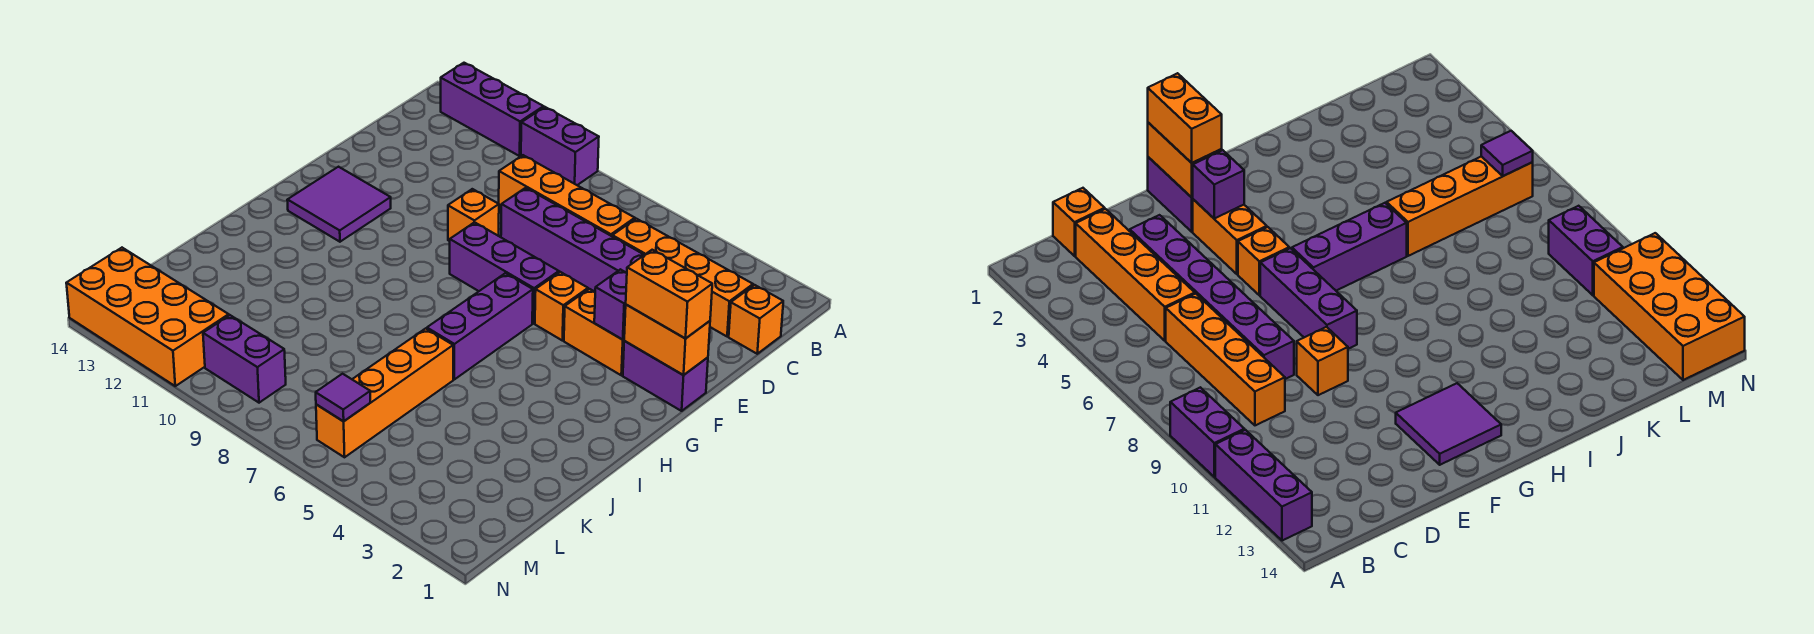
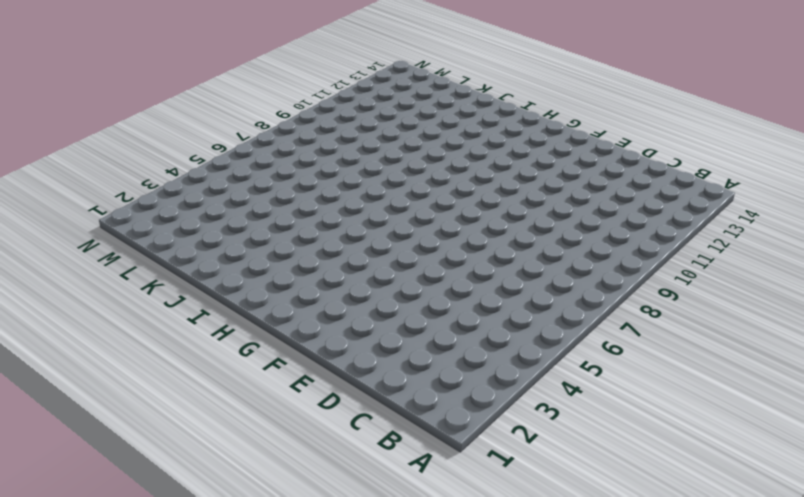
none -> purple 1x2 brick [521,107,599,185]
none -> purple 1x3 brick [441,63,544,156]
none -> orange 1x1 brick [729,285,783,354]

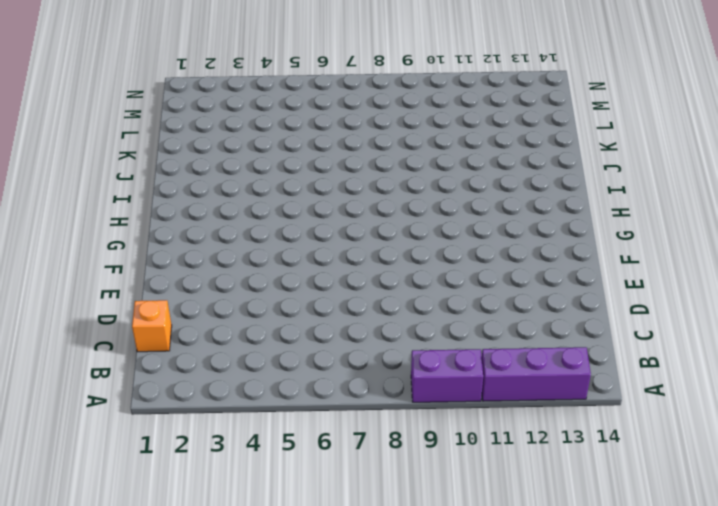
none -> orange 1x4 brick [612,219,753,336]
none -> orange 1x4 brick [499,155,635,236]
none -> purple 1x6 brick [501,188,644,292]

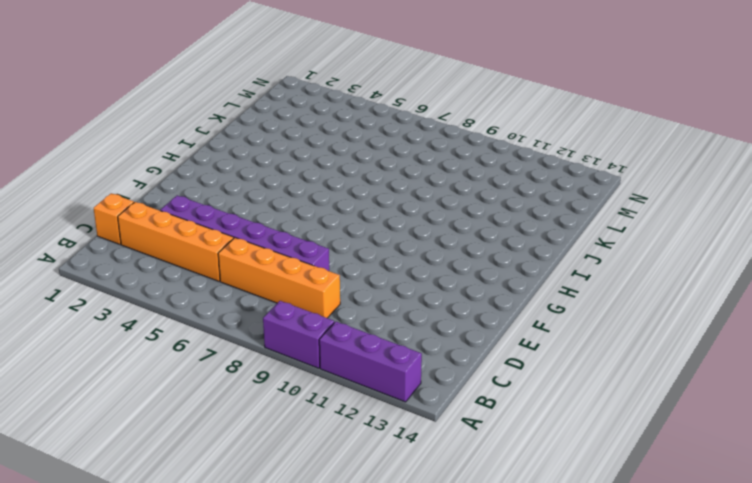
none -> orange 1x1 brick [448,189,499,241]
none -> purple 1x2 brick [623,341,708,411]
none -> orange 1x2 brick [564,289,624,375]

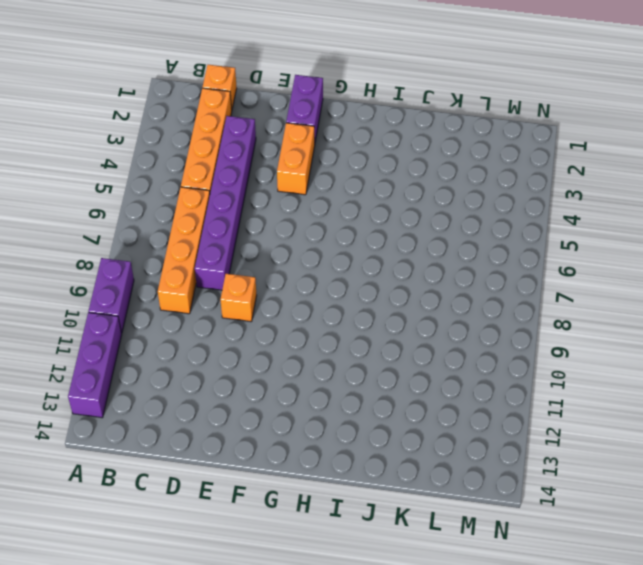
none -> orange 1x1 brick [535,272,588,341]
none -> purple 1x3 brick [450,222,559,323]
none -> purple 2x2 tile [287,167,391,242]

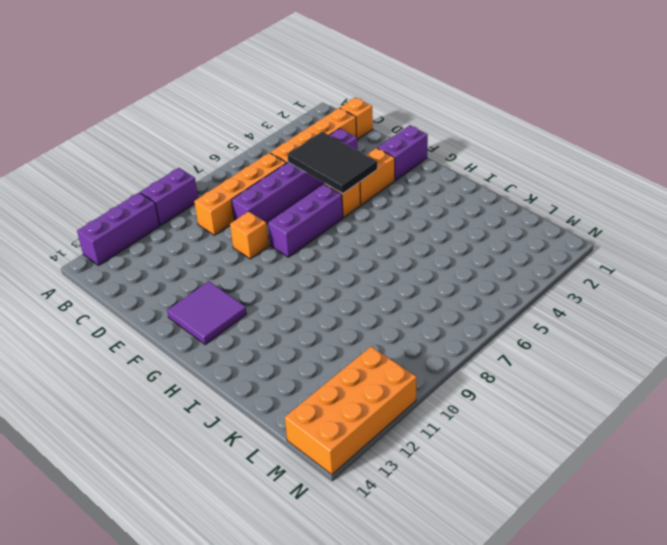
black 2x3 tile [287,131,377,194] -> none
none -> purple 1x3 brick [427,273,533,379]
none -> orange 1x4 brick [316,328,453,457]
none -> purple 1x2 brick [203,315,286,403]

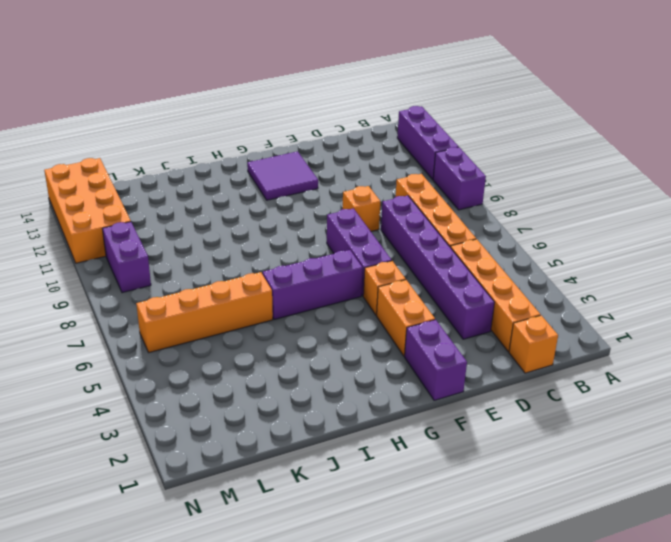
none -> orange 1x2 brick [624,305,710,375]
none -> purple 1x1 brick [594,269,627,340]
none -> purple 1x1 tile [316,374,371,421]

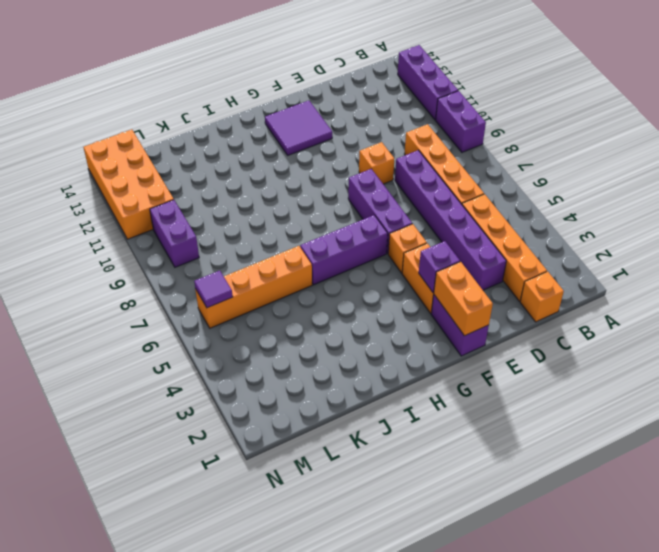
none -> orange 1x2 brick [626,250,712,339]

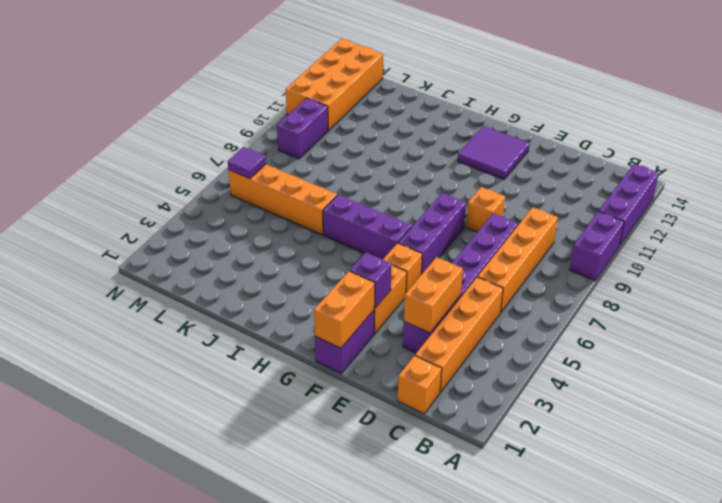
orange 1x2 brick [404,257,463,333] -> orange 1x2 brick moved to [626,250,712,339]

